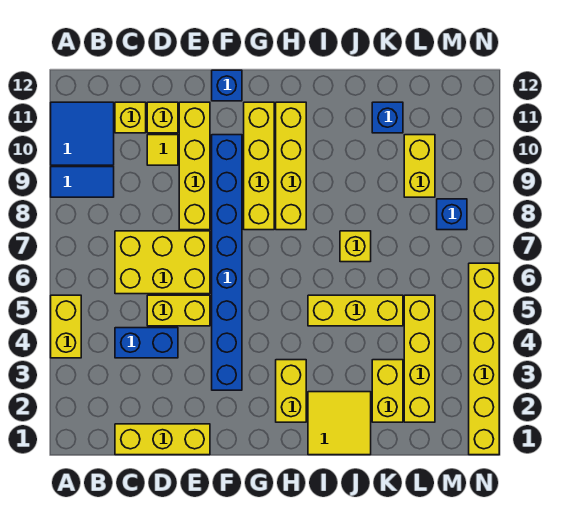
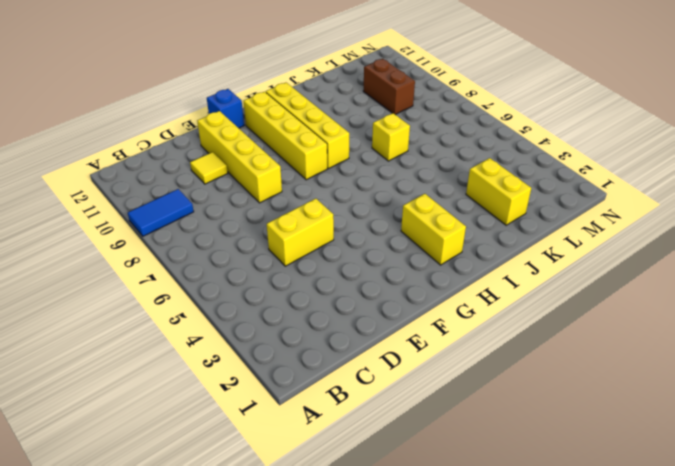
brown 1x2 brick [363,59,415,115] -> yellow 1x2 brick [404,135,435,197]
none -> yellow 1x2 brick [51,295,81,358]
none -> blue 2x2 tile [51,102,114,165]
none -> yellow 1x3 brick [115,424,210,455]

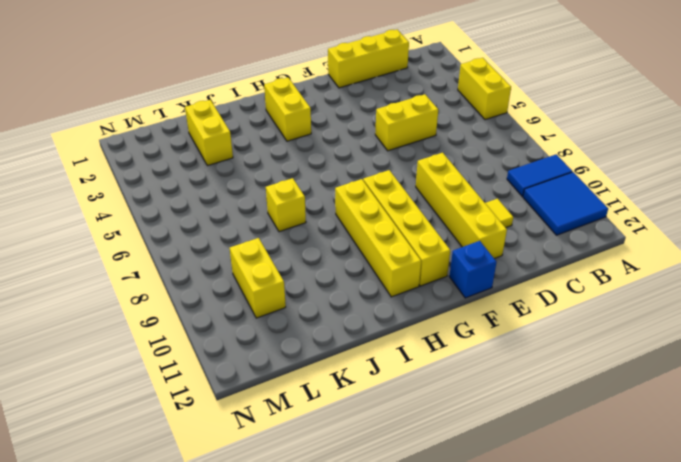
none -> blue 1x2 brick [115,328,178,358]
none -> yellow 2x3 brick [115,231,210,294]
none -> yellow 1x1 brick [115,102,146,133]

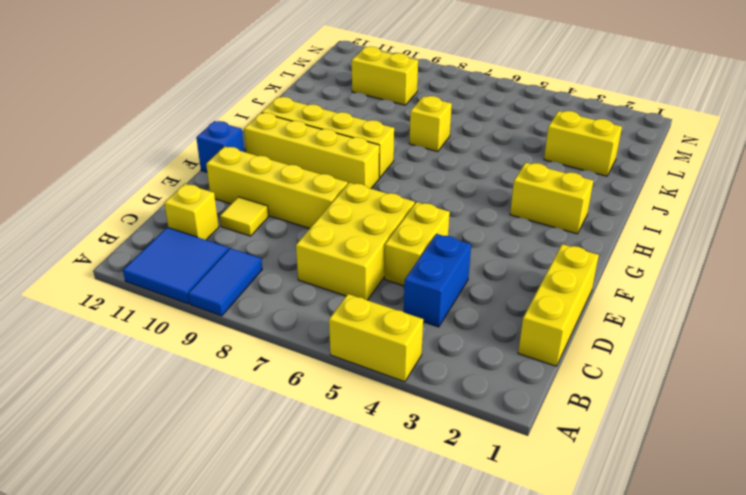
none -> yellow 1x1 brick [147,102,178,133]
none -> blue 1x8 brick [212,135,242,390]
none -> yellow 2x2 tile [308,392,371,455]

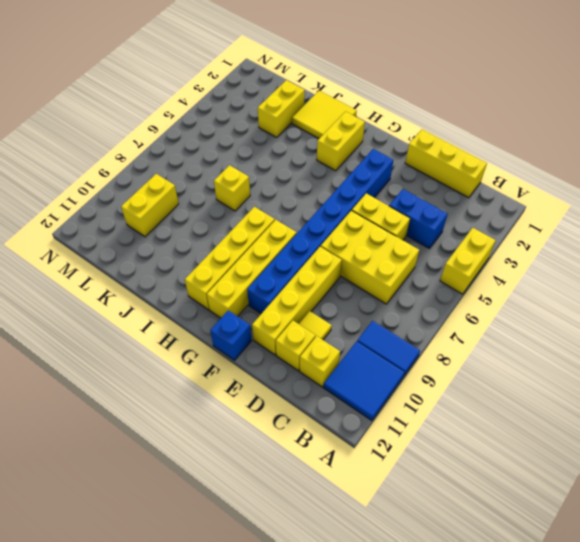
none -> yellow 1x3 brick [308,295,403,326]
none -> blue 1x1 brick [372,102,403,133]
none -> yellow 1x4 brick [404,295,435,422]

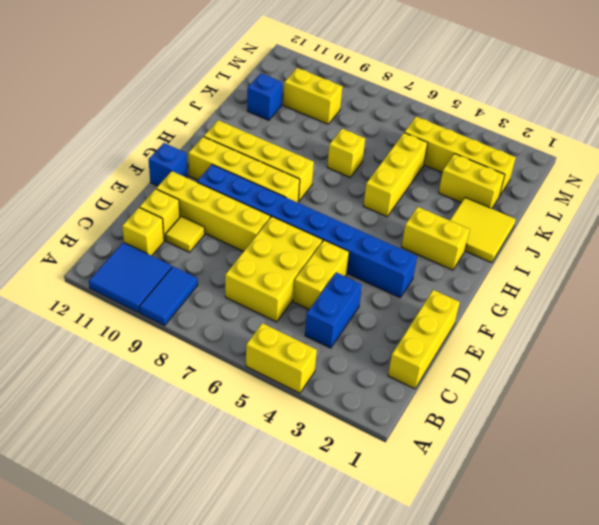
none -> blue 1x1 brick [437,199,467,230]
none -> yellow 1x6 brick [469,263,499,455]

